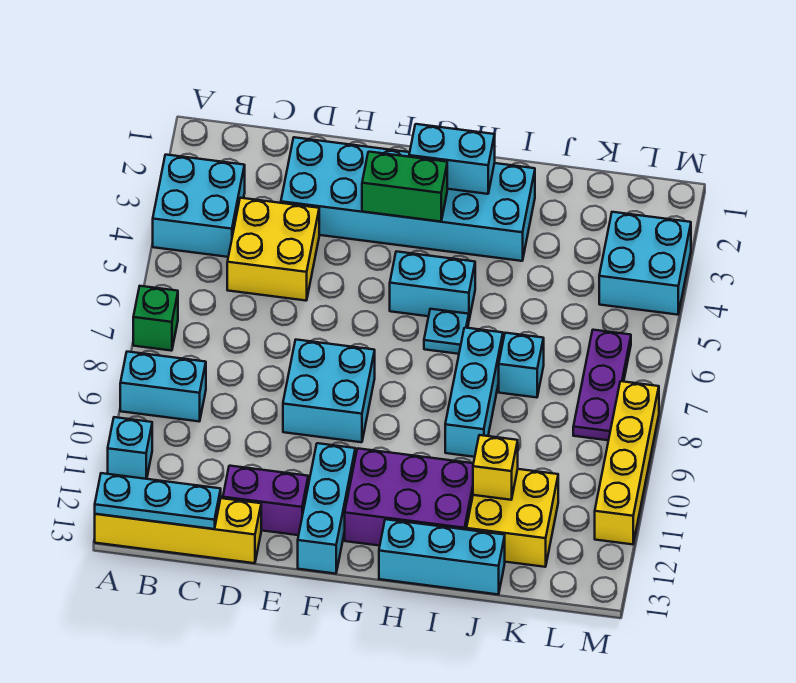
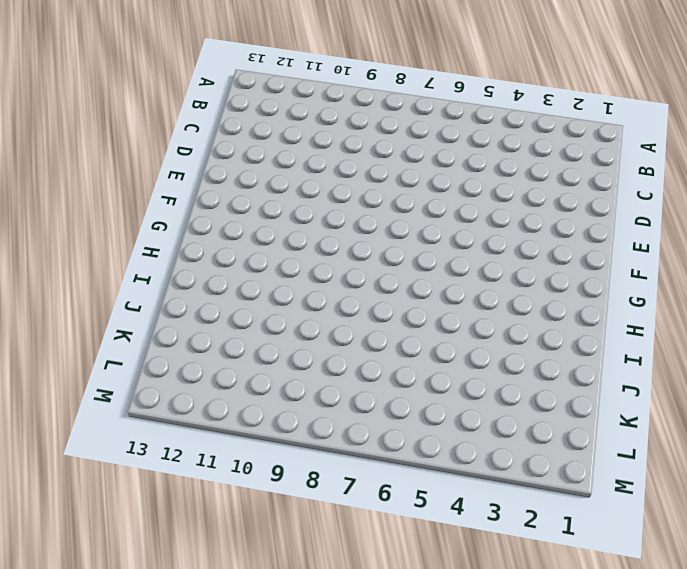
none -> cyan 2x2 brick [153,155,245,257]
none -> green 1x1 brick [133,286,178,351]
none -> cyan 1x2 brick [120,352,206,421]

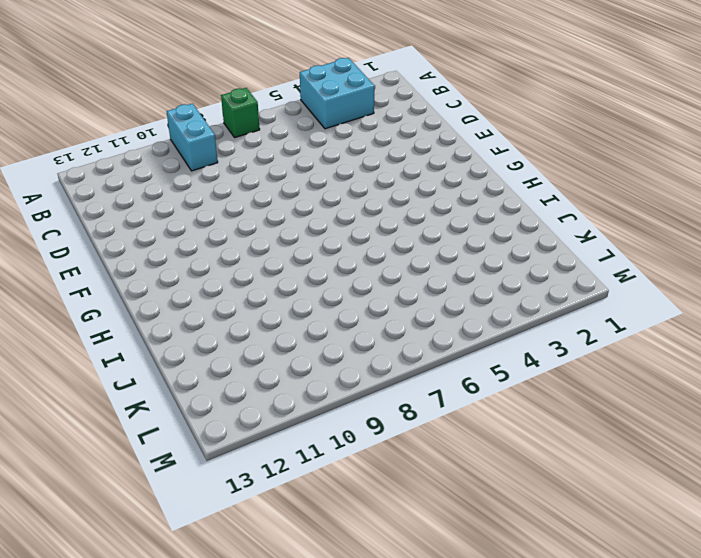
none -> cyan 1x1 brick [108,417,152,479]
none -> yellow 1x4 brick [95,498,261,563]
none -> yellow 2x2 brick [227,198,319,301]

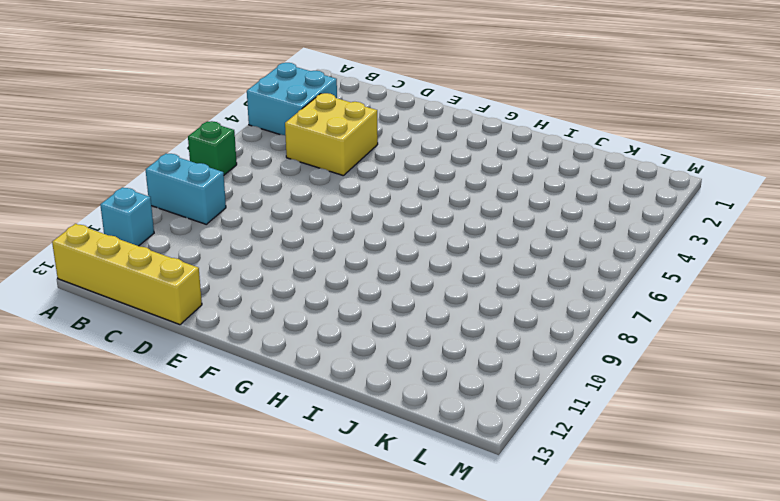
none -> cyan 2x6 brick [281,137,535,261]
none -> purple 1x2 brick [223,466,308,535]
none -> cyan 2x2 brick [283,340,375,442]

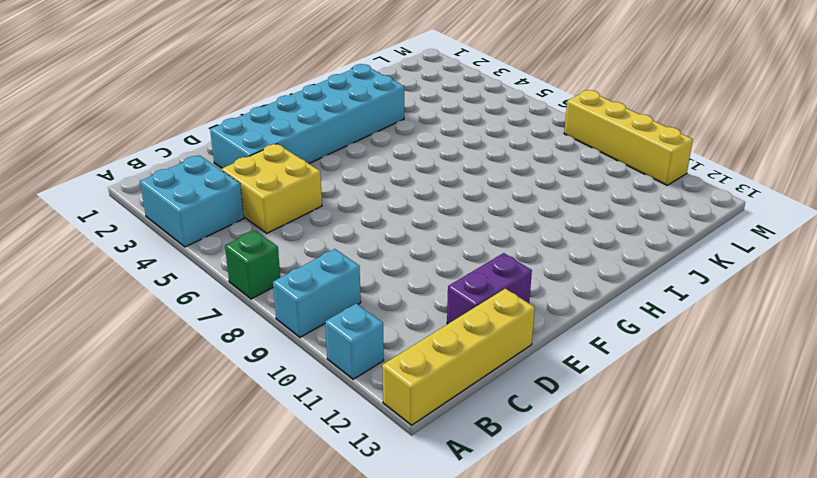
none -> cyan 2x2 brick [283,340,375,442]
none -> cyan 1x3 brick [298,443,355,574]
none -> cyan 1x2 brick [390,251,475,319]

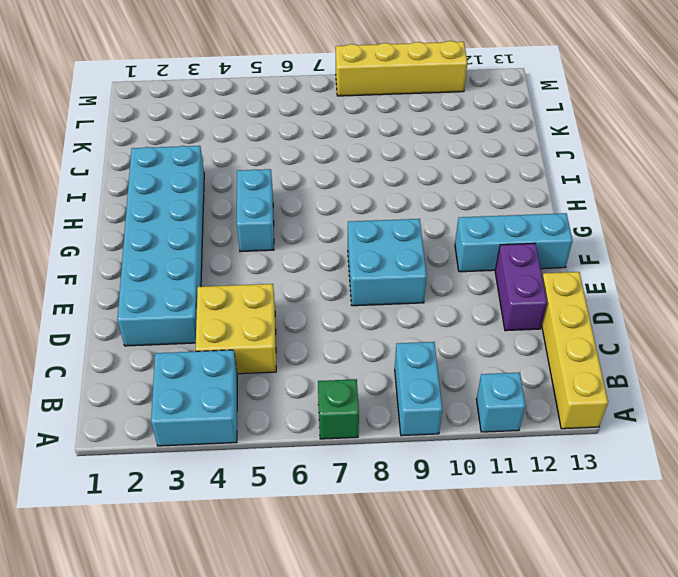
none -> purple 2x3 brick [345,449,473,546]
none -> cyan 1x1 plate [424,309,469,354]
none -> cyan 1x3 brick [379,519,505,594]

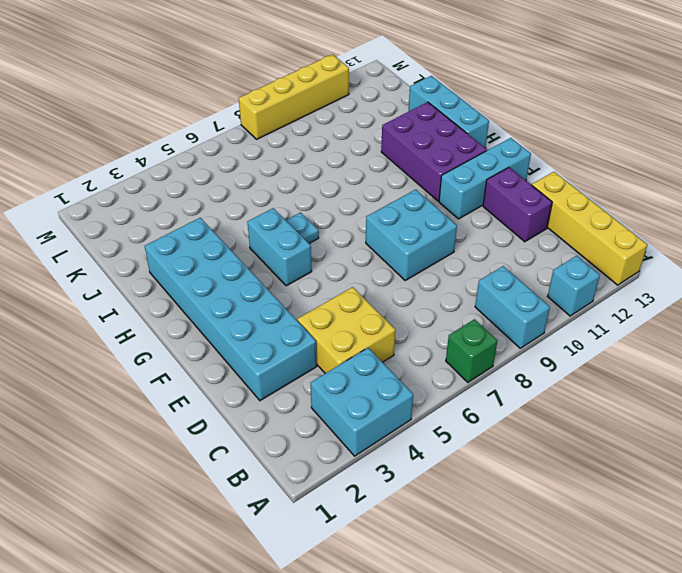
none -> cyan 1x3 brick [445,328,503,457]
none -> cyan 1x1 brick [499,333,544,398]
none -> yellow 2x2 brick [466,469,558,567]

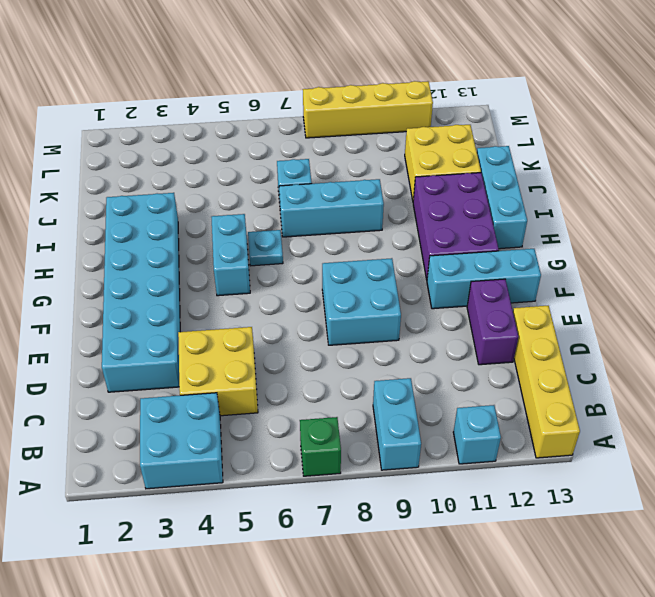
none -> cyan 2x2 brick [599,212,691,315]
none -> purple 1x3 plate [573,330,631,440]
none -> cyan 1x3 plate [95,473,221,529]

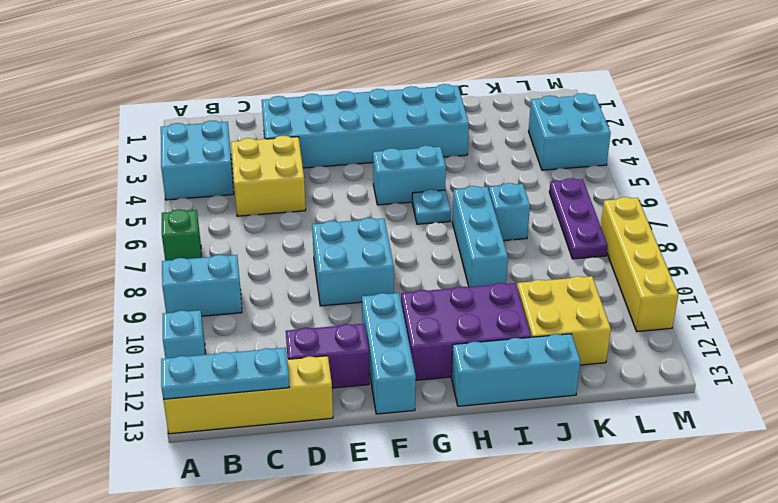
none -> green 1x2 brick [362,152,447,222]
none -> cyan 1x2 brick [409,124,495,194]
none -> yellow 1x1 brick [473,435,518,500]

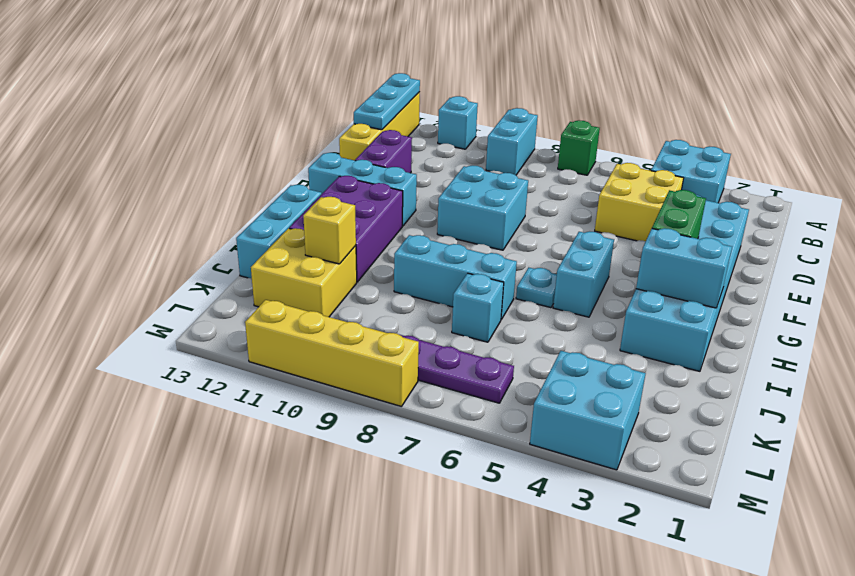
cyan 1x2 brick [636,228,732,308] -> cyan 1x2 brick turned to [409,124,495,194]

